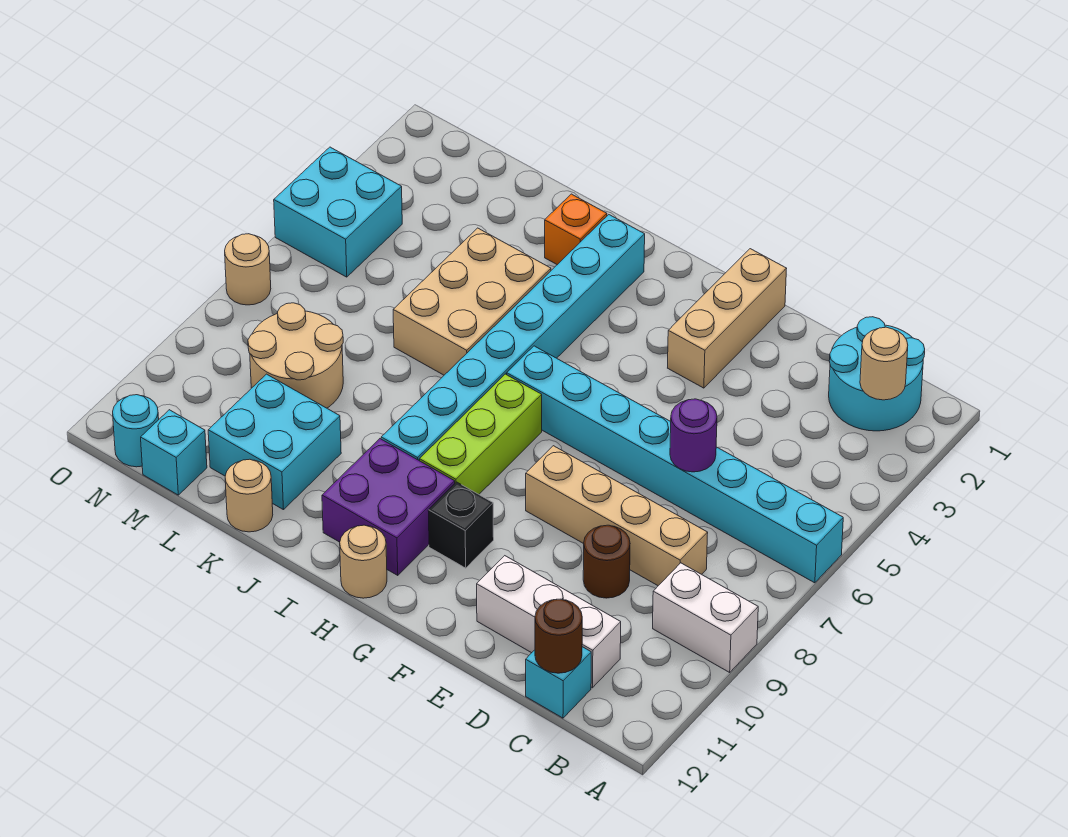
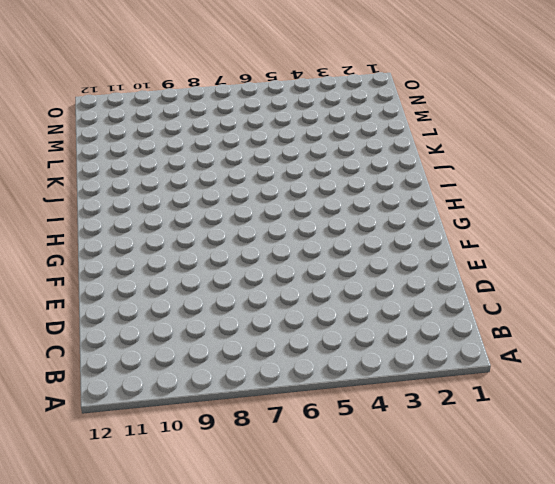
none -> cyan 1x8 brick [507,346,843,583]
none -> white 1x2 brick [653,563,758,672]
none -> cyan 2x2 round brick [829,317,925,431]

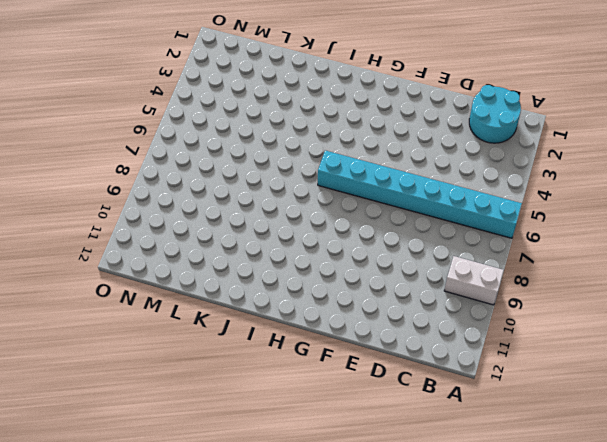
none -> tan 1x4 brick [526,446,708,586]
none -> white 1x3 brick [477,556,621,688]
none -> cyan 1x1 brick [526,647,591,718]

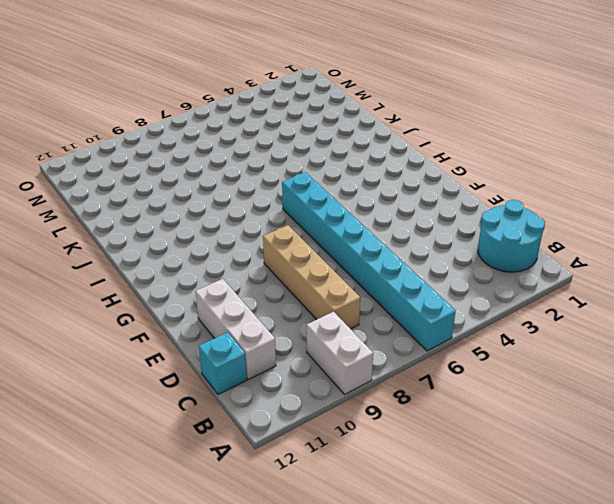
none -> brown 1x1 round brick [583,525,630,598]
none -> tan 1x3 brick [668,249,787,388]
none -> black 1x1 brick [428,482,494,568]

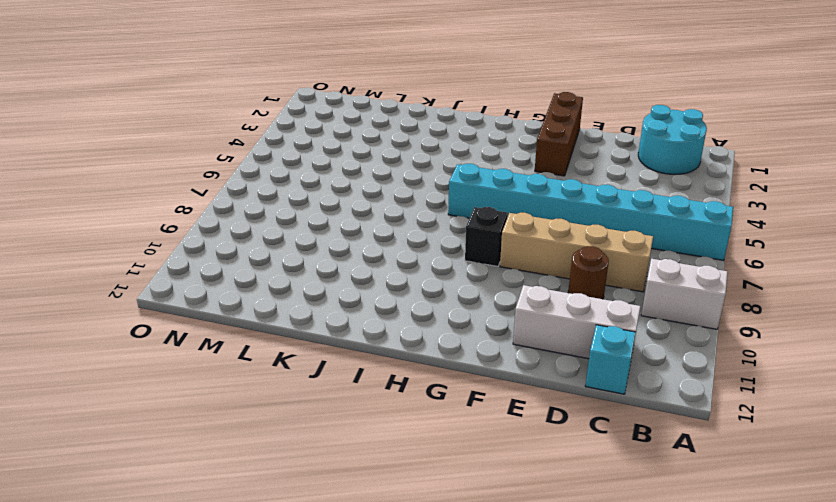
brown 1x3 brick [535,92,583,176] -> tan 1x3 brick [668,249,787,388]
black 1x1 brick [465,207,508,266] -> black 1x1 brick moved to [428,482,494,568]
none -> lime 1x3 brick [419,374,542,494]
none -> purple 2x2 brick [322,439,455,575]
none -> tan 1x1 round brick [340,525,387,598]

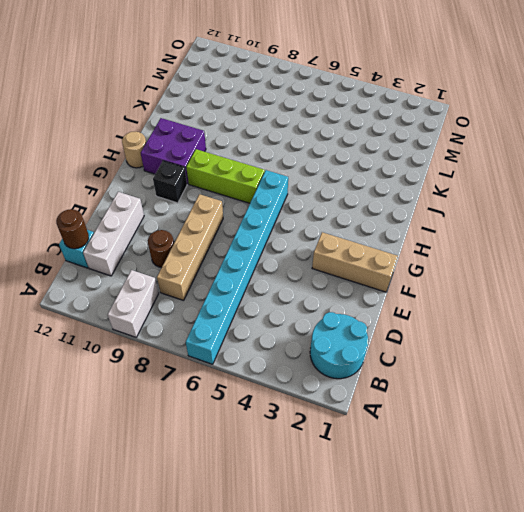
none -> cyan 1x8 brick [381,215,645,461]
none -> orange 1x1 brick [545,194,607,265]
none -> tan 2x3 brick [393,228,551,375]

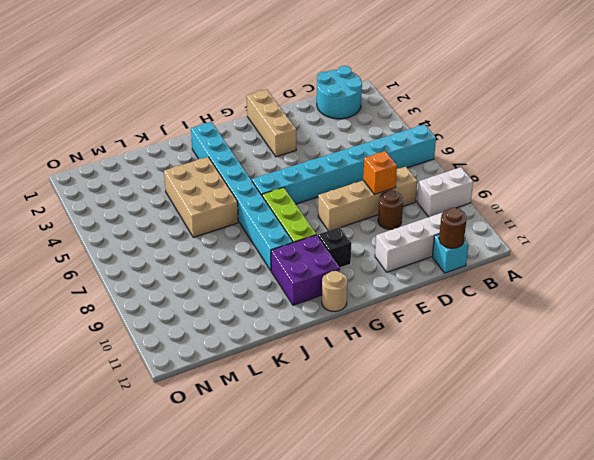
orange 1x1 brick [363,151,397,195] -> orange 1x1 brick moved to [545,194,607,265]
none -> cyan 2x2 brick [208,374,341,510]
none -> tan 1x1 round brick [225,459,273,532]
none -> tan 2x2 round brick [248,303,343,408]

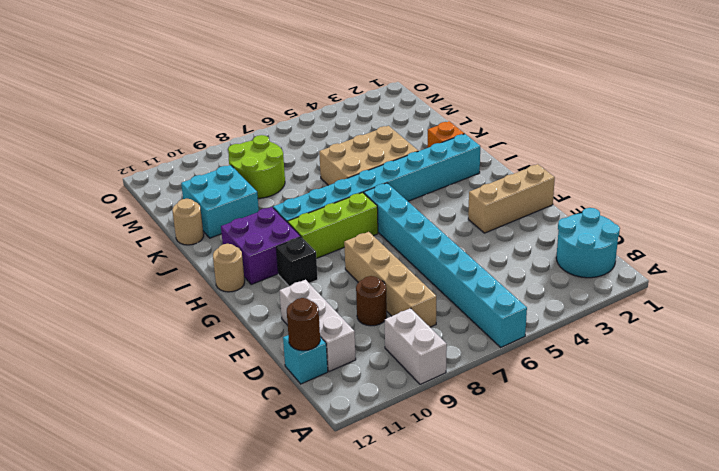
lime 2x2 round brick [228,135,285,198] -> tan 2x2 round brick [248,303,343,408]
none -> cyan 1x1 brick [141,410,207,495]
none -> cyan 2x2 brick [274,147,402,277]
none -> cyan 1x1 round brick [113,395,159,467]

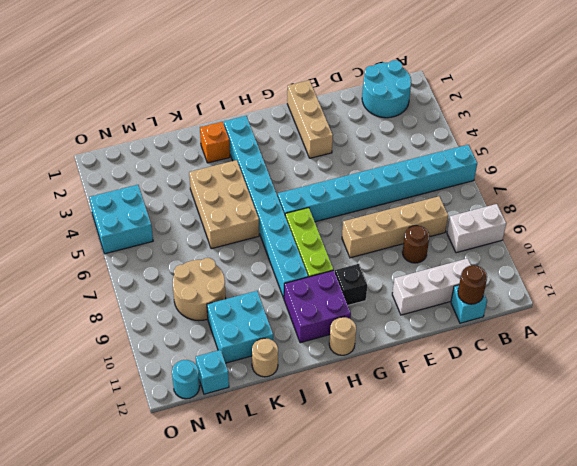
none -> tan 1x1 round brick [225,234,271,305]
none -> tan 1x1 round brick [860,327,908,400]
none -> purple 1x1 round brick [670,399,717,472]

